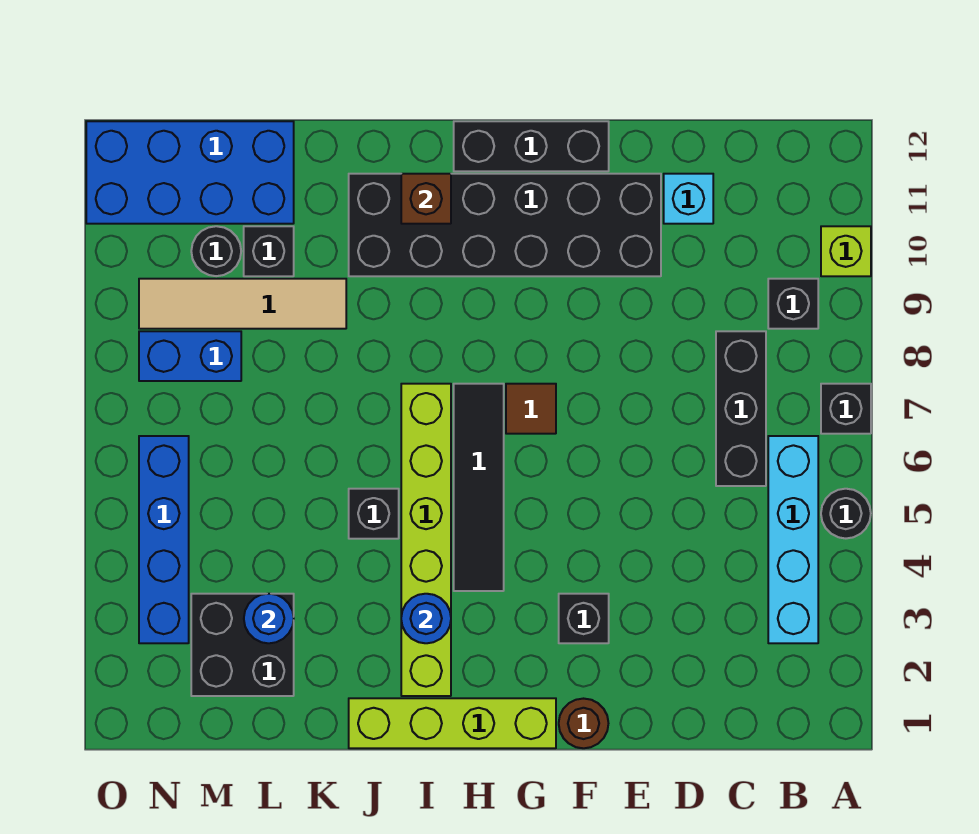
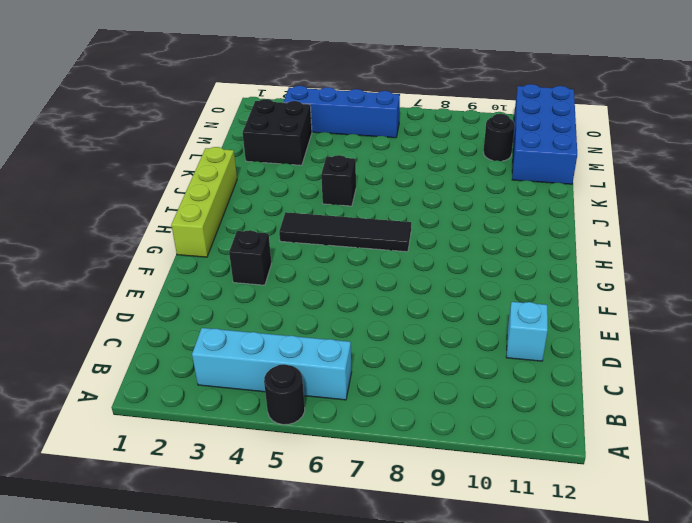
none -> black 1x1 brick [821,384,871,434]
none -> lime 1x1 brick [821,226,871,276]
none -> black 1x1 brick [768,279,818,329]

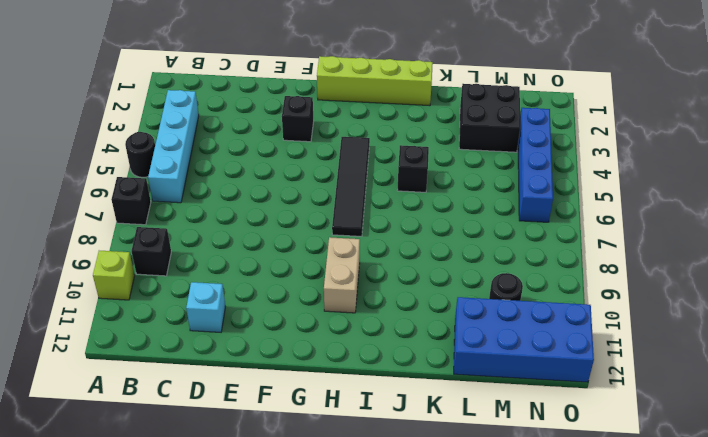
tan 1x2 brick [324,237,360,313] -> black 2x6 brick [349,174,661,276]
none -> black 1x3 brick [716,331,766,486]
none -> brown 1x1 round brick [559,699,608,748]
none -> black 1x3 brick [454,121,609,171]

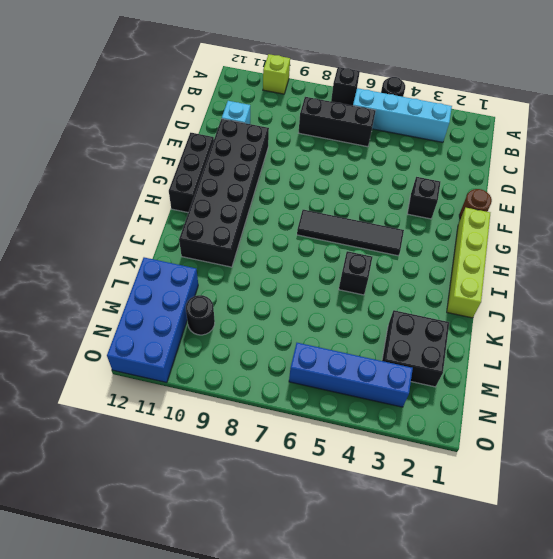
none -> black 1x1 brick [768,279,818,329]
none -> brown 1x1 tile [506,384,556,434]
none -> lime 1x6 brick [401,384,451,696]

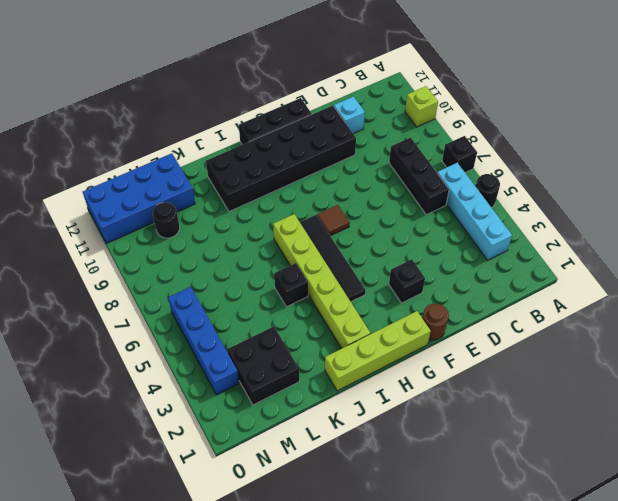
none -> black 1x1 brick [768,279,818,329]
none -> tan 1x4 tile [139,279,346,329]
none -> black 1x1 brick [244,226,294,276]

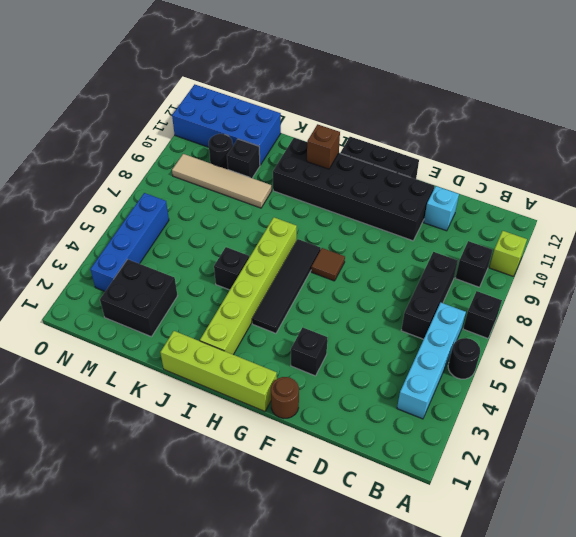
none -> blue 1x2 brick [139,331,241,381]
none -> blue 1x1 round brick [401,594,451,643]
none -> blue 1x1 round brick [244,594,294,643]

